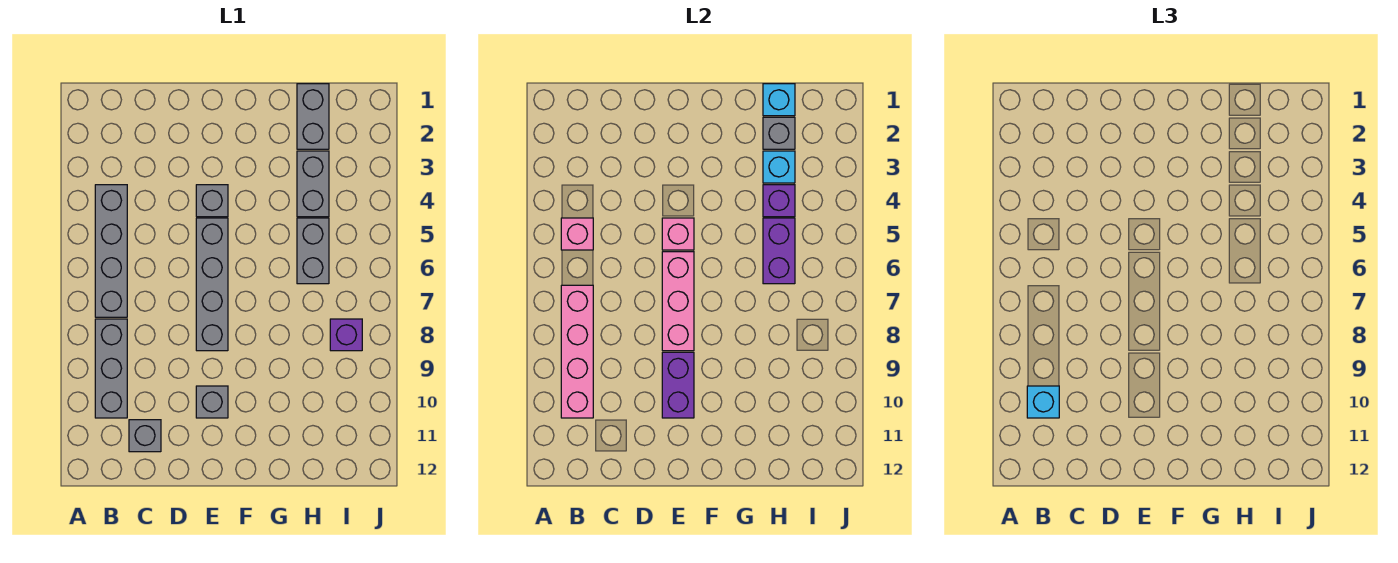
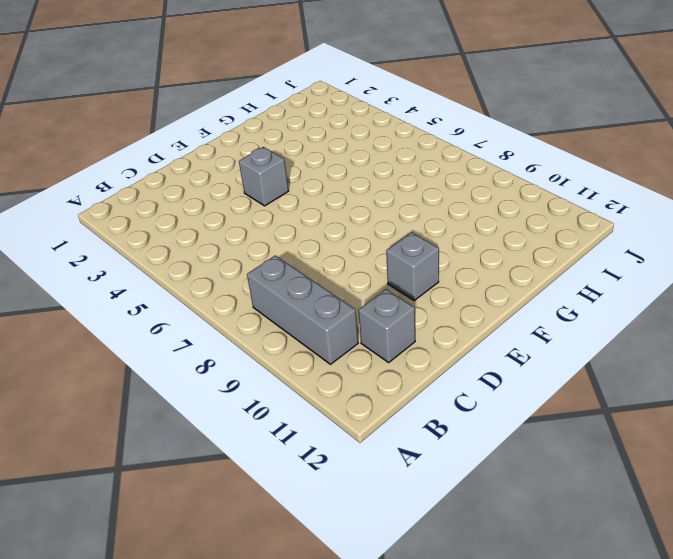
none -> grey 1x4 brick [95,185,127,317]
none -> grey 1x4 brick [196,218,228,351]
none -> grey 1x2 brick [297,84,329,149]

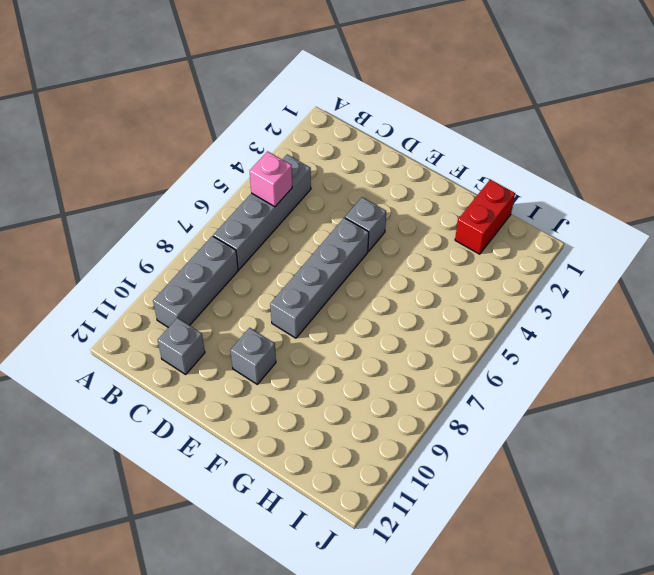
red 1x2 brick [455,180,515,254] -> grey 1x2 brick [297,84,329,149]
none -> grey 1x2 brick [297,151,329,217]
none -> grey 1x2 brick [297,218,329,284]
none -> purple 1x1 brick [330,319,362,351]

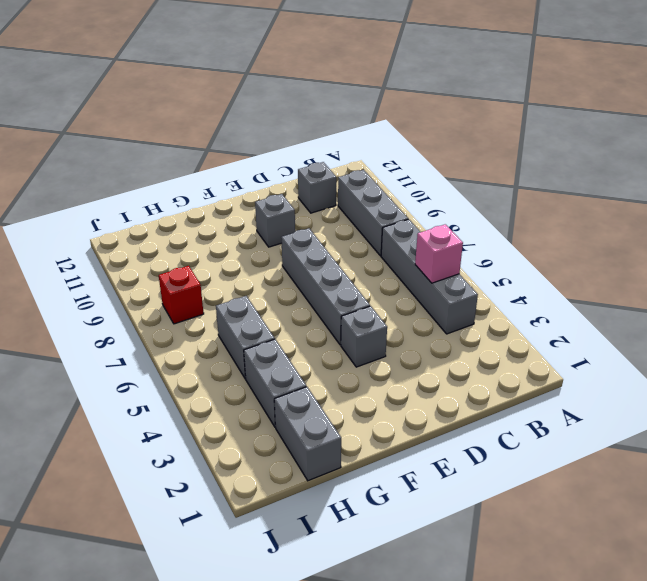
red 1x1 brick [159,266,204,324] -> purple 1x1 brick [330,319,362,351]
none -> pink 1x4 brick [561,285,593,418]
none -> pink 1x1 brick [662,218,694,250]
none -> pink 1x3 brick [662,252,694,351]

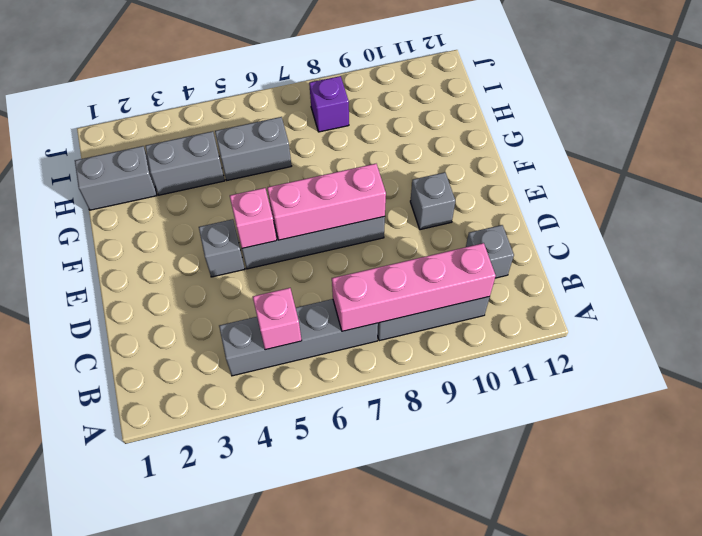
none -> purple 1x2 brick [662,352,694,418]
none -> cyan 1x1 brick [763,84,795,116]
none -> grey 1x1 brick [763,117,795,149]

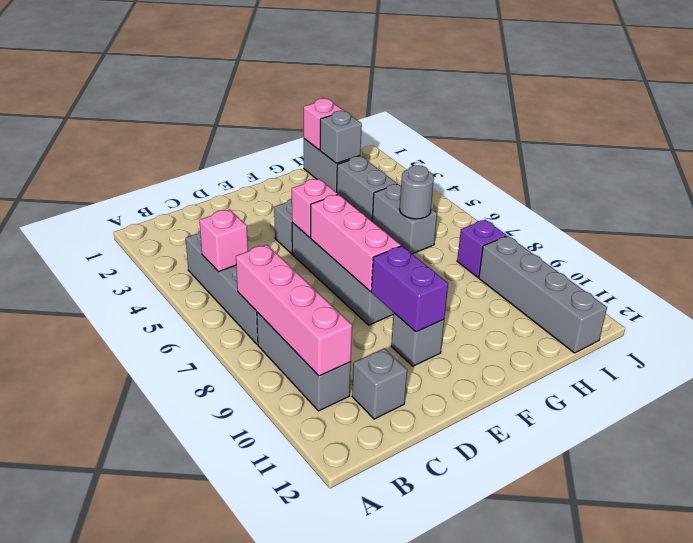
pink 1x1 brick [304,98,343,150] -> cyan 1x1 brick [763,84,795,116]
grey 1x1 round brick [399,165,434,219] -> purple 1x2 brick [763,218,795,284]
grey 1x4 brick [479,236,607,353] -> none
none -> cyan 1x1 brick [763,151,795,183]
none -> purple 1x1 brick [763,185,795,217]
none -> cyan 1x1 brick [1027,386,1059,418]

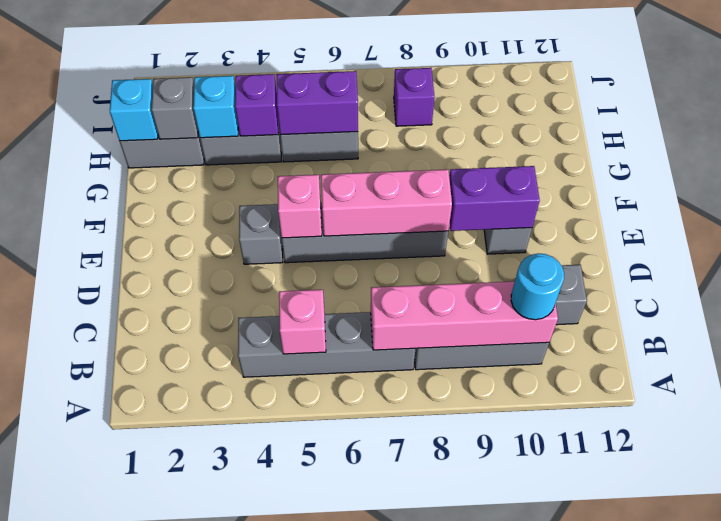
cyan 1x1 round brick [511,253,564,320] -> cyan 1x1 brick [1027,386,1059,418]

